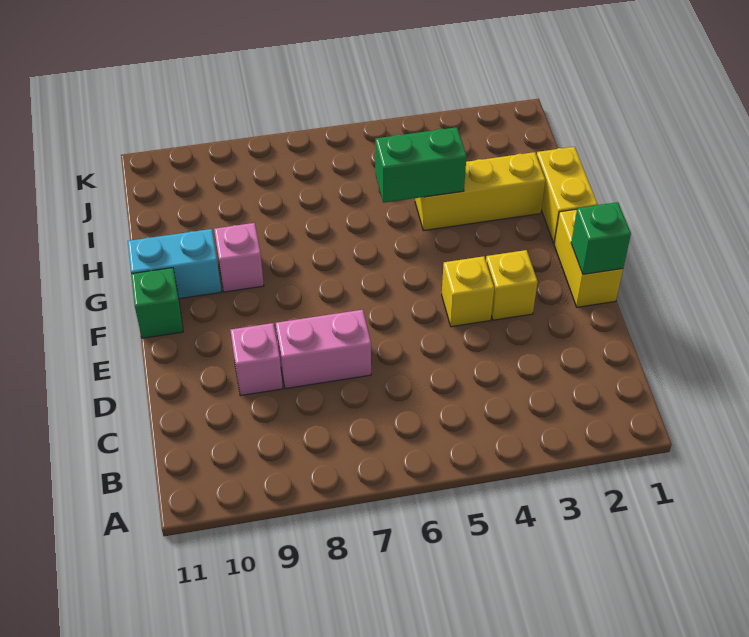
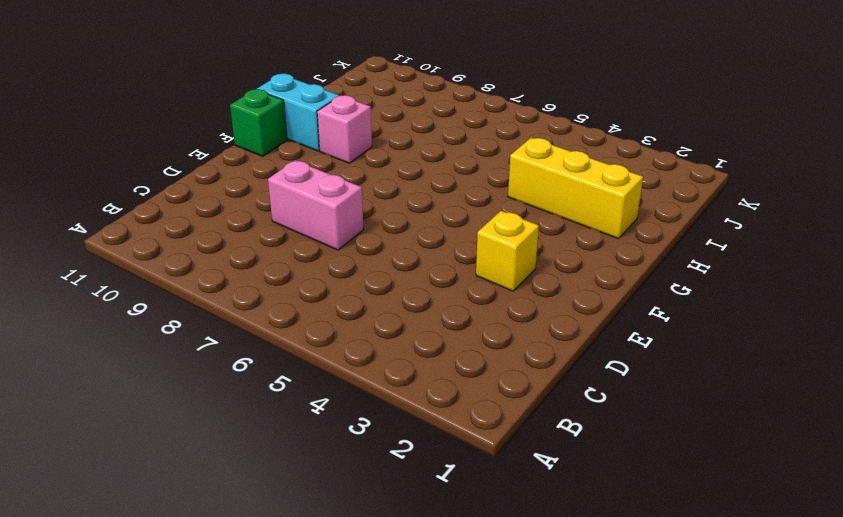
none -> pink 1x1 brick [230,323,283,396]
none -> yellow 1x2 brick [554,209,623,307]
none -> yellow 1x1 brick [442,256,494,327]

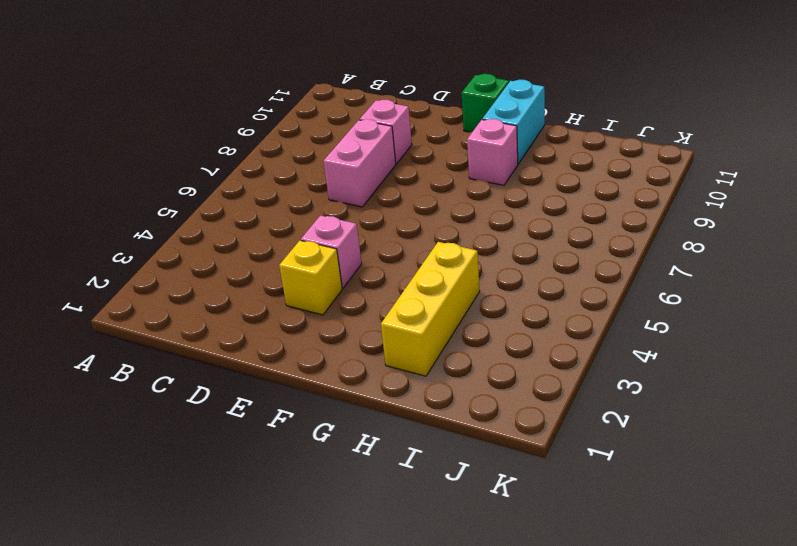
pink 1x1 brick [301,216,362,288] -> yellow 1x1 brick [442,256,494,327]
none -> yellow 1x2 brick [554,209,623,307]
none -> yellow 1x2 brick [537,147,598,243]
none -> green 1x1 brick [571,202,631,274]

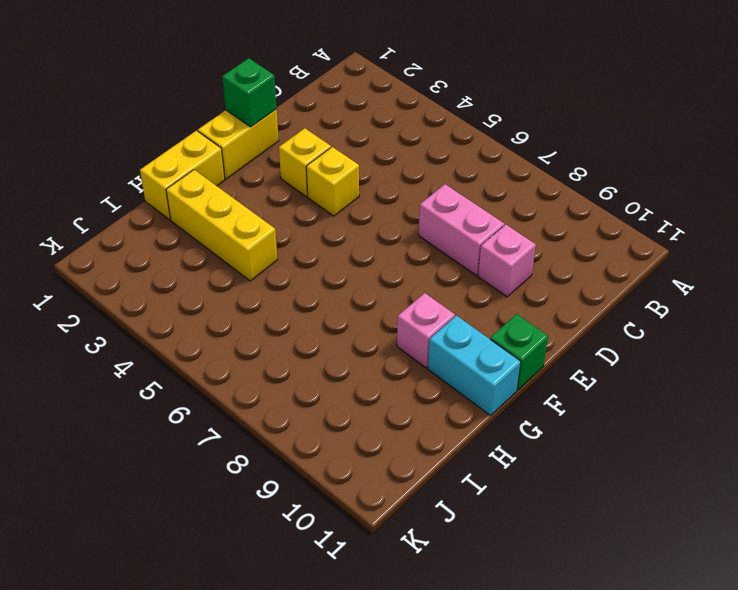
none -> green 1x2 brick [375,127,467,203]

